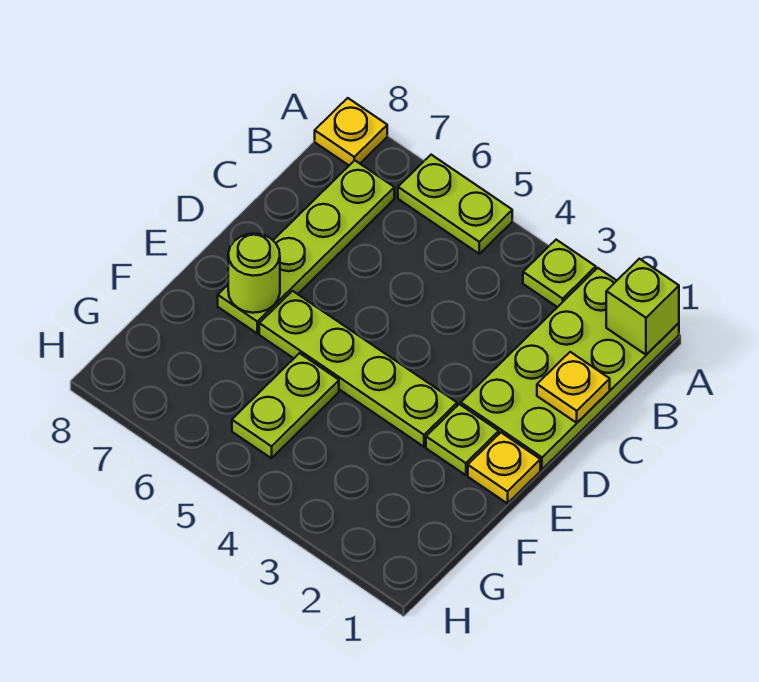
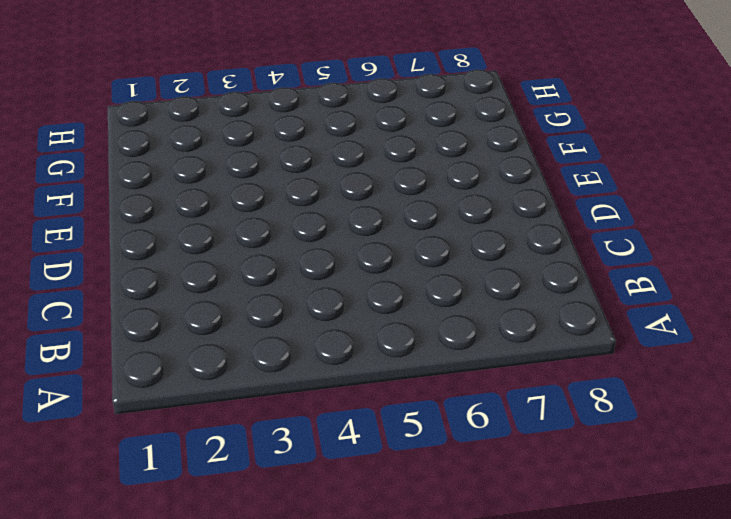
none -> lime 2x4 plate [461,268,679,469]
none -> lime 1x1 plate [523,240,596,307]
none -> lime 1x2 plate [398,155,512,254]

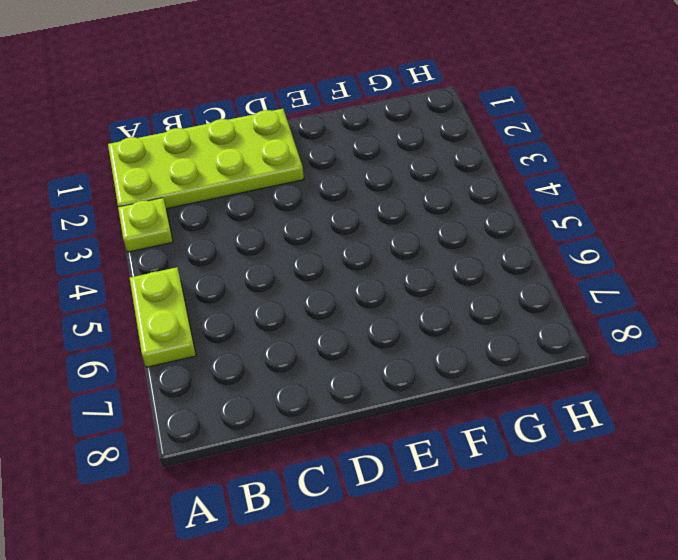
none -> yellow 1x1 plate [315,98,387,165]
none -> lime 1x4 plate [218,160,394,333]
none -> yellow 1x1 plate [468,433,540,504]

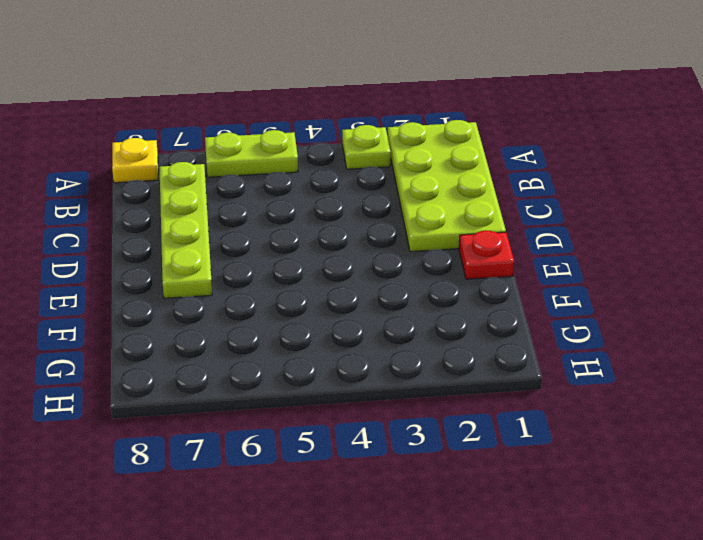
red 1x1 plate [459,230,514,279] -> yellow 1x1 plate [468,433,540,504]
none -> lime 1x1 plate [426,404,499,475]
none -> lime 1x4 plate [259,291,457,447]
none -> lime 1x2 plate [232,353,339,458]

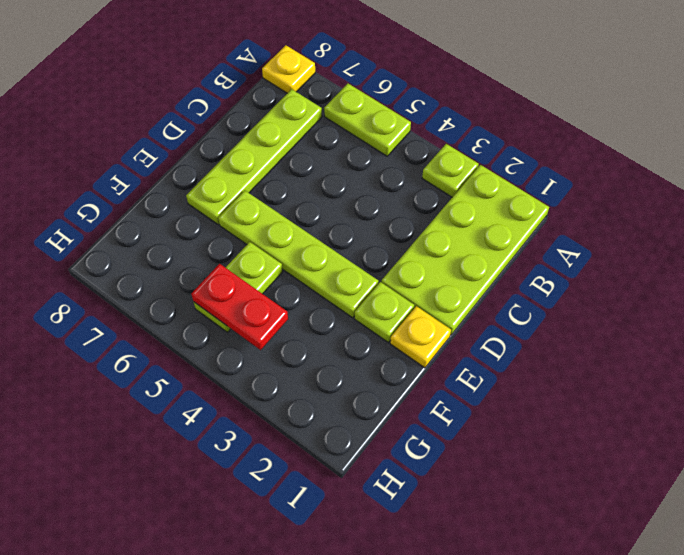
red 1x2 plate [191,264,288,350] -> none
none -> lime 1x1 brick [606,259,679,355]
none -> yellow 1x1 plate [537,352,610,423]
none -> lime 1x1 round brick [228,234,280,313]

